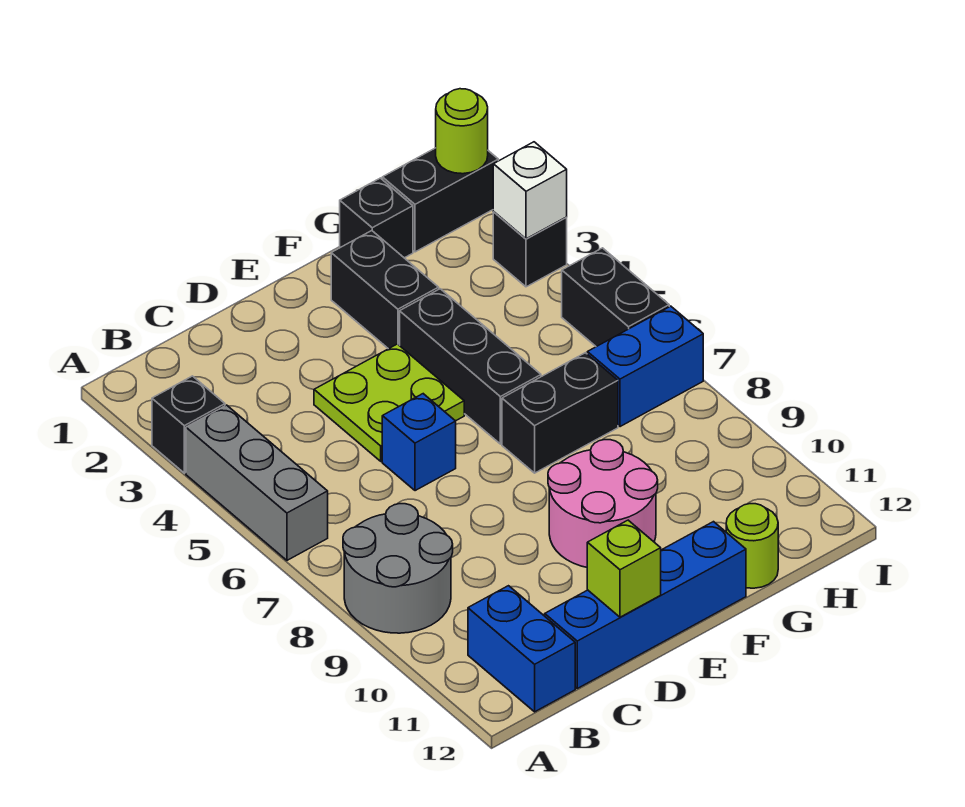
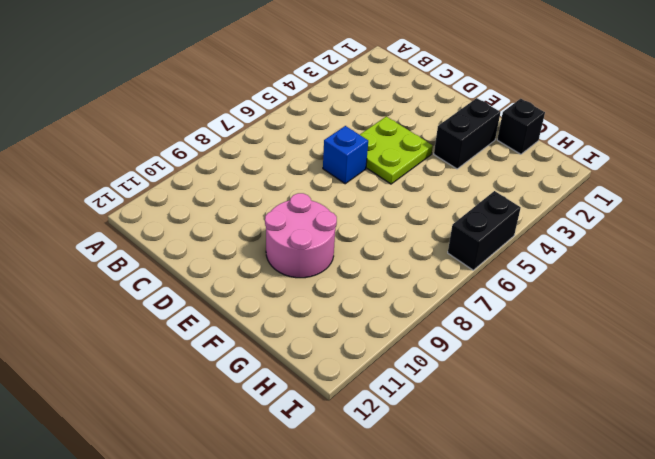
none -> black 1x1 brick [152,376,225,473]
none -> grey 1x3 brick [186,405,328,560]
none -> grey 2x2 round brick [343,504,453,633]

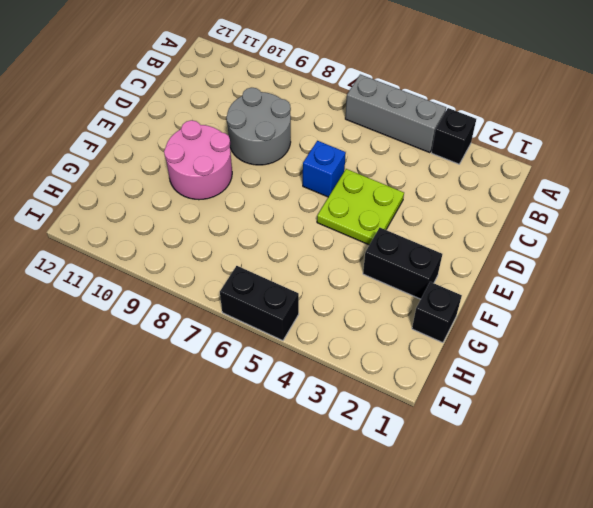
grey 2x2 round brick [226,88,291,165] -> grey 2x2 round brick moved to [343,504,453,633]
none -> blue 1x2 brick [468,586,575,712]
none -> blue 1x4 brick [545,522,746,688]
none -> black 1x3 brick [400,289,541,444]

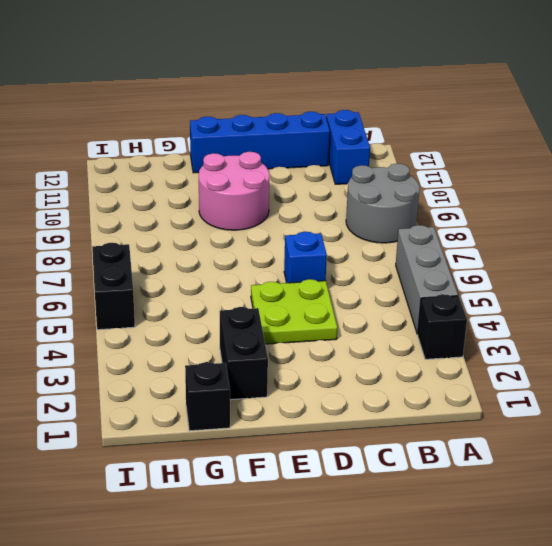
none -> black 1x3 brick [400,289,541,444]
none -> black 1x2 brick [502,353,618,473]
none -> lime 1x1 round brick [726,504,778,588]

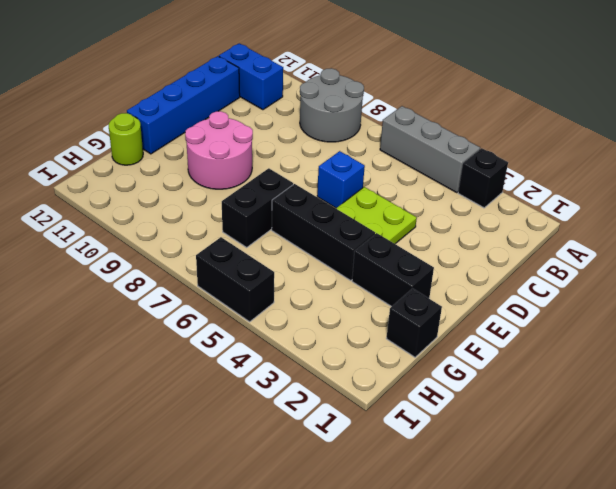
none -> black 1x2 brick [382,148,498,252]
none -> blue 1x2 brick [587,306,703,427]
none -> black 1x1 brick [493,212,567,287]

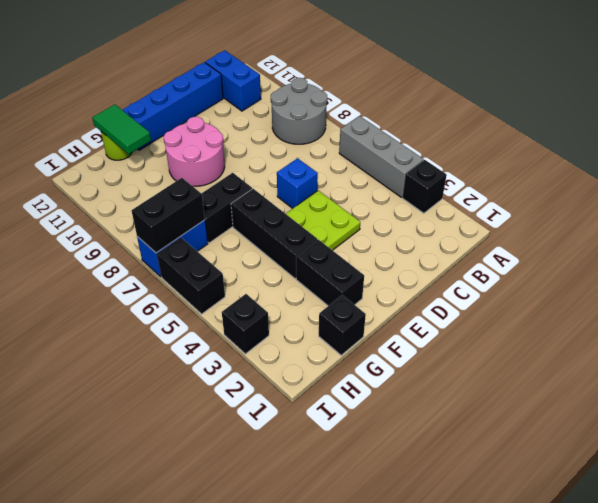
green 1x2 tile [92,104,151,154] -> none
black 1x2 brick [132,178,205,253] -> black 1x2 brick moved to [382,148,498,252]
none -> lime 1x1 brick [587,520,661,617]
none -> lime 1x1 round brick [436,89,488,174]
none -> white 1x1 brick [493,142,567,239]

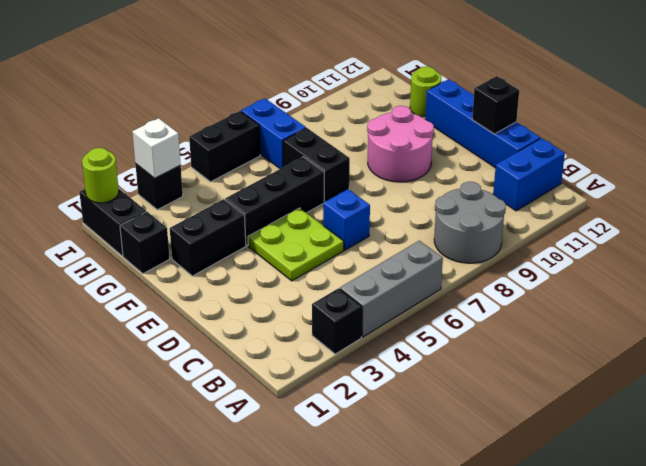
black 1x1 brick [472,76,519,134] -> lime 1x1 brick [587,520,661,617]

